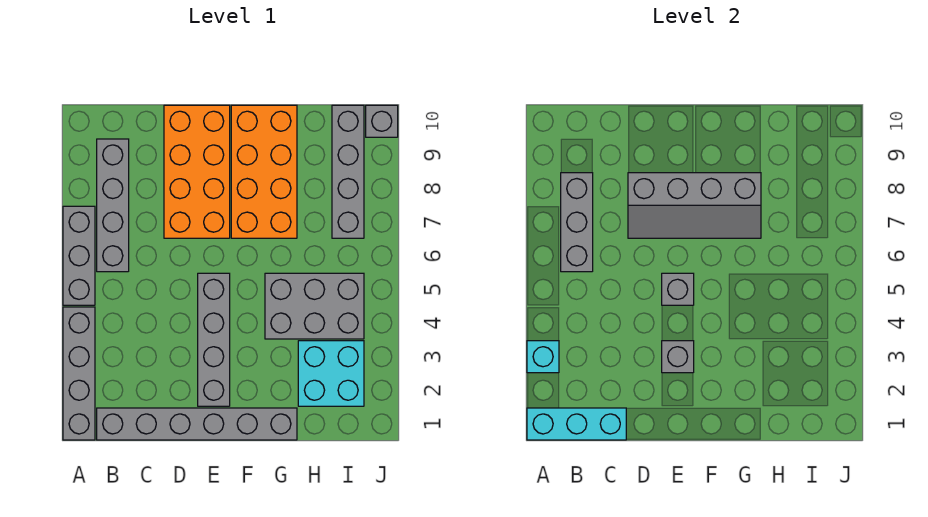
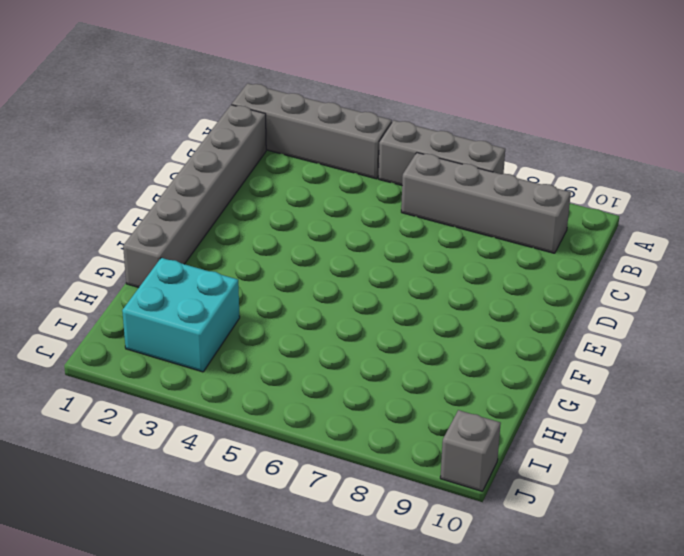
none -> orange 2x4 brick [164,105,230,238]
none -> grey 1x4 brick [198,273,230,406]
none -> orange 2x4 brick [231,105,297,238]

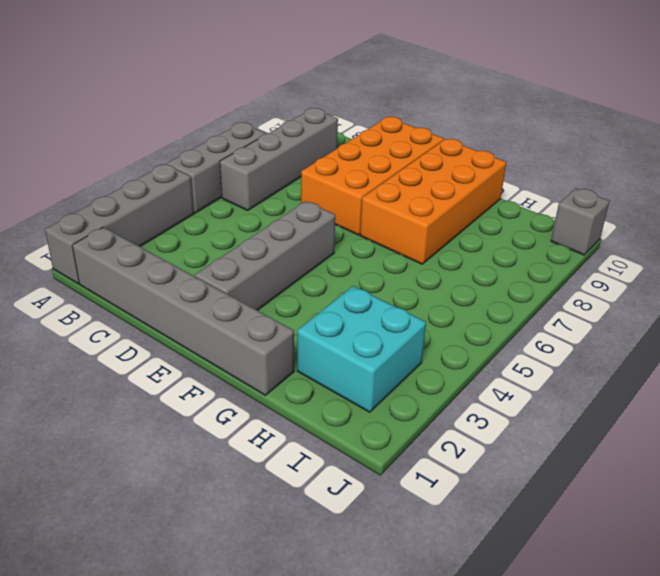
none -> grey 2x3 brick [265,273,364,339]
none -> grey 1x4 brick [332,105,364,238]
none -> cyan 1x3 brick [527,408,626,440]

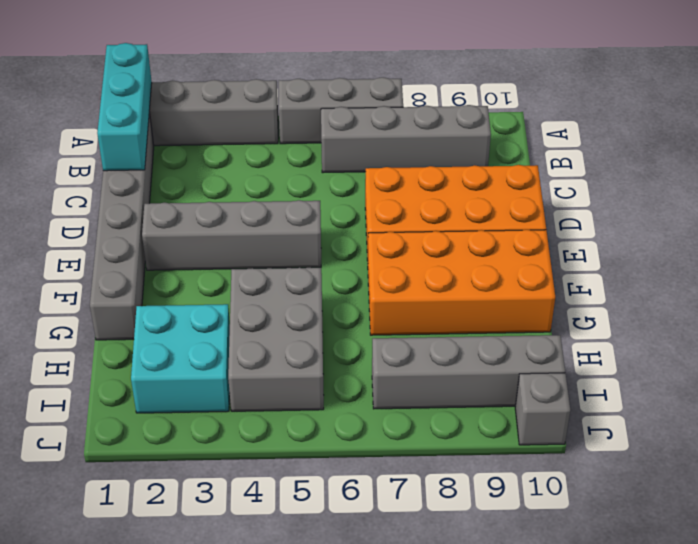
none -> cyan 1x1 brick [527,341,559,373]
none -> grey 1x3 brick [561,173,593,272]
none -> grey 2x4 slope [628,173,761,238]

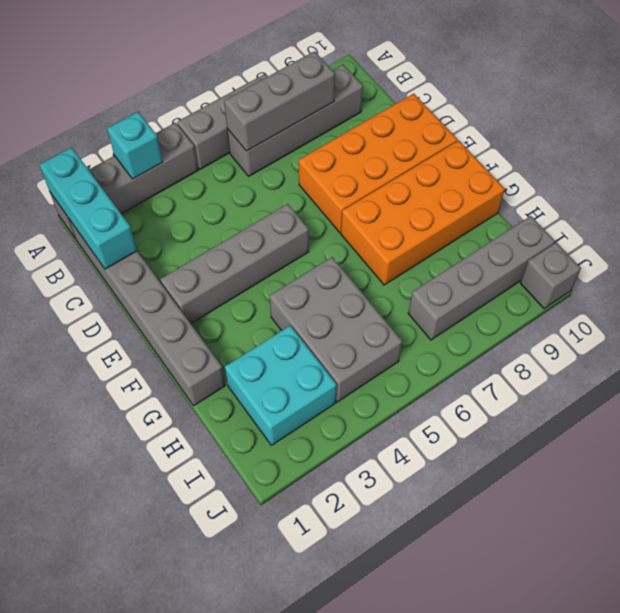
none -> grey 2x4 slope [628,173,761,238]
none -> grey 1x1 brick [662,341,694,373]
none -> grey 1x1 brick [662,273,694,305]

